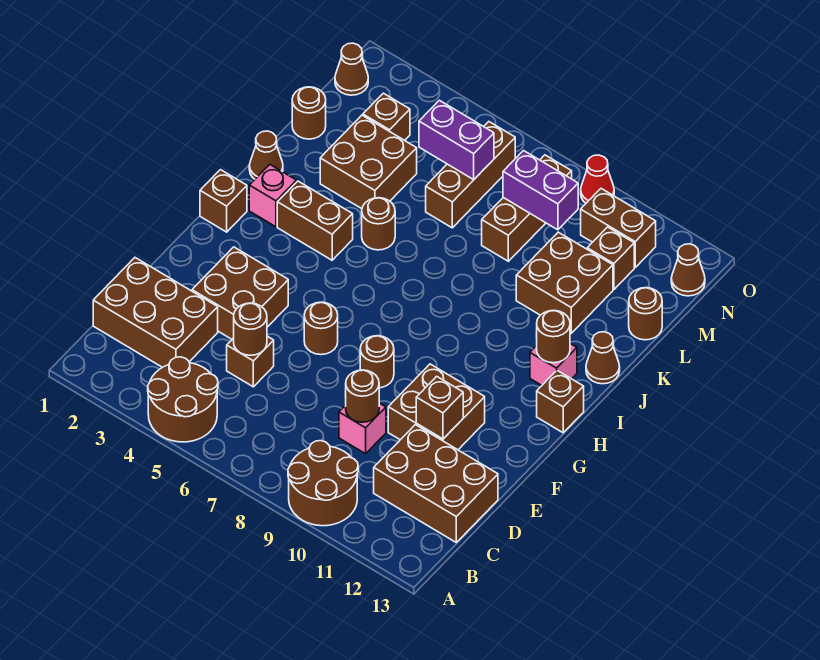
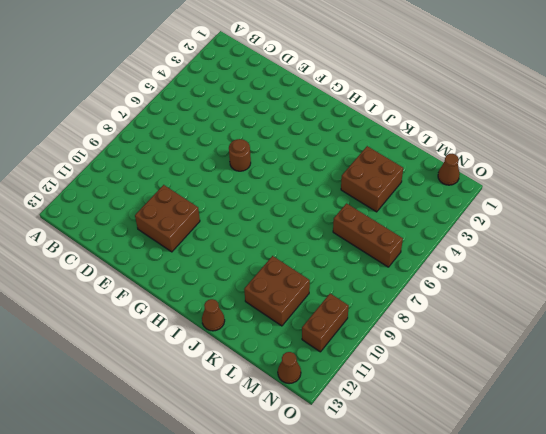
none -> brown 2x2 round brick [148,357,218,442]
none -> brown 2x2 round brick [288,441,358,526]
none -> brown 2x3 brick [93,258,218,367]
none -> brown 2x3 brick [374,425,498,542]

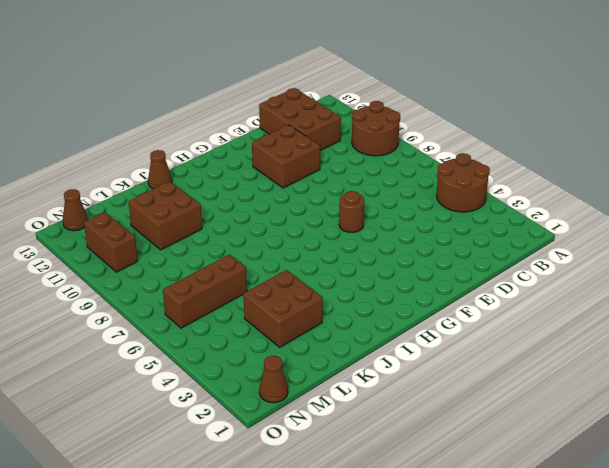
none -> brown 2x3 brick [93,258,218,367]
none -> brown 1x1 brick [227,336,274,387]
none -> pink 1x1 brick [339,403,386,454]
none -> brown 2x2 brick [192,247,288,339]

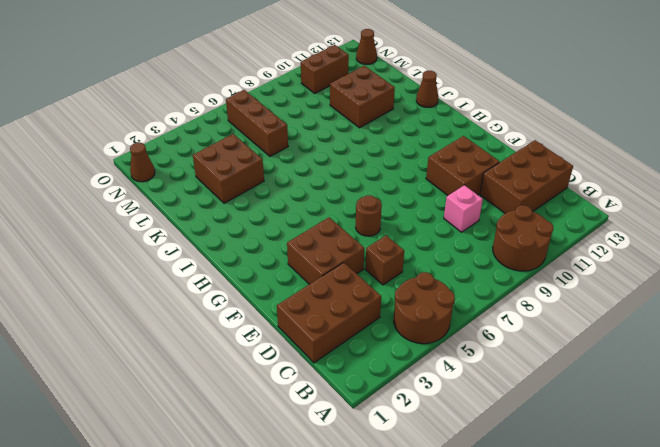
none -> brown 1x1 round brick [360,336,394,388]
none -> brown 1x1 brick [200,170,247,232]
none -> brown 1x1 brick [537,371,584,433]
none -> pink 1x1 brick [249,164,296,227]

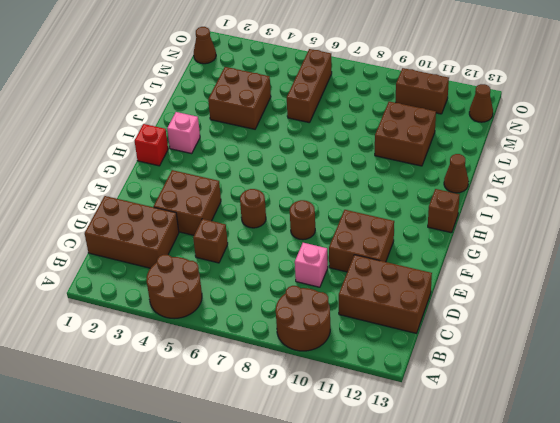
red 1x1 brick [135,124,168,166] -> brown 1x1 brick [200,170,247,232]
none -> brown 1x2 brick [277,181,353,260]
none -> pink 1x1 brick [530,344,577,385]
none -> brown 1x1 cone [249,131,283,179]
none -> brown 1x1 round brick [362,198,395,250]

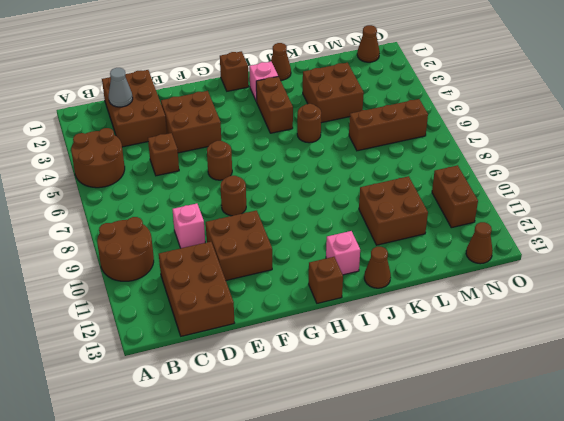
grey 1x1 cone [109,68,133,107] -> none
none -> brown 1x1 round brick [292,87,326,139]
none -> brown 1x3 brick [482,155,572,261]
none -> brown 1x1 round brick [629,288,662,340]
none -> brown 1x1 brick [363,93,410,140]

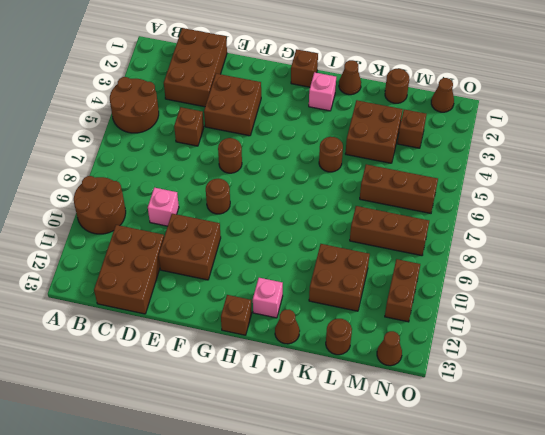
none -> brown 1x2 brick [277,181,353,260]
none -> brown 1x1 brick [587,227,634,290]
none -> red 1x1 cone [581,155,614,203]
none -> brown 1x1 round brick [234,303,267,355]

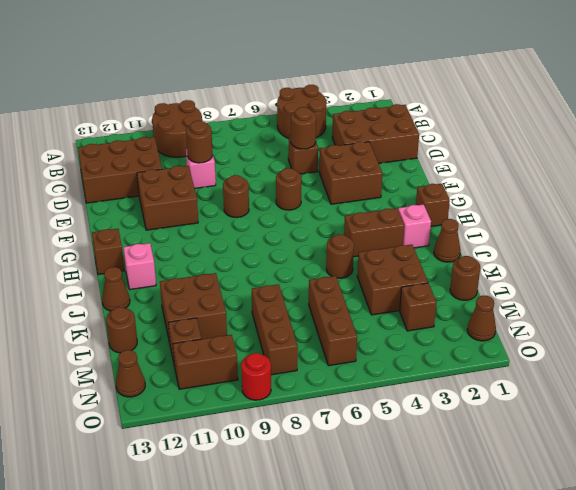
red 1x1 round brick [241,353,271,400] -> red 1x1 cone [581,155,614,203]
none -> brown 1x1 brick [416,376,463,439]
none -> brown 1x1 round brick [536,310,570,363]
none -> purple 1x2 brick [419,100,494,179]
none -> purple 1x2 brick [503,151,578,230]

